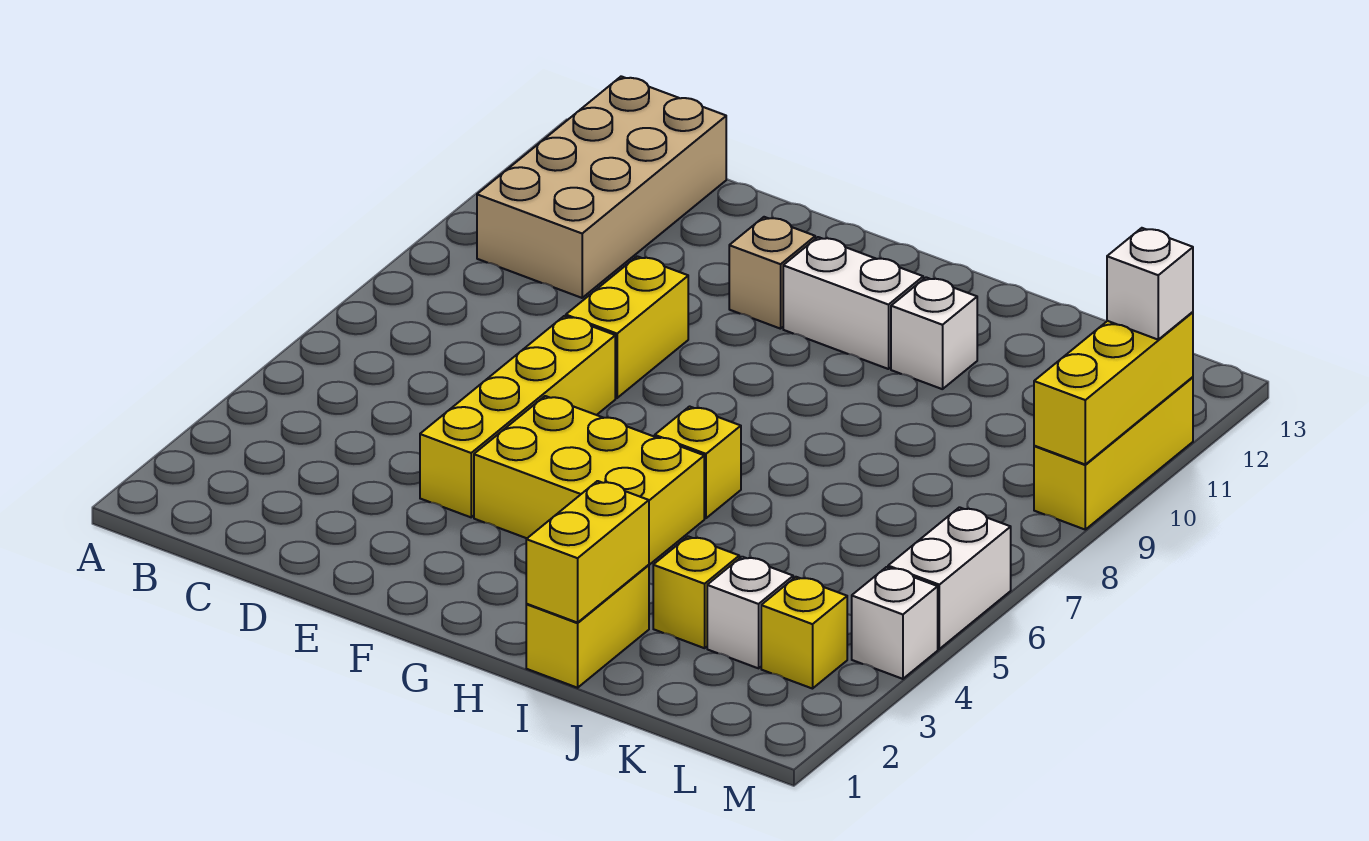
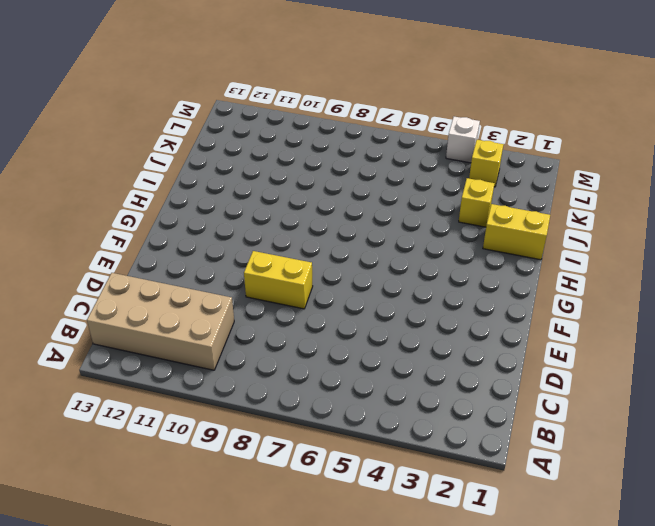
none -> yellow 1x4 brick [420,316,615,517]
none -> yellow 2x3 brick [474,396,704,565]
none -> tan 1x1 brick [729,217,815,329]

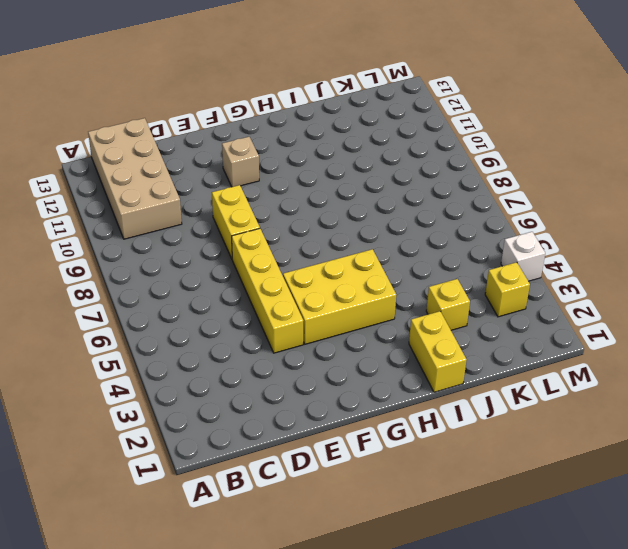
none -> white 1x2 brick [783,237,923,369]
none -> yellow 1x1 brick [655,406,741,518]
none -> white 1x1 brick [891,277,977,389]

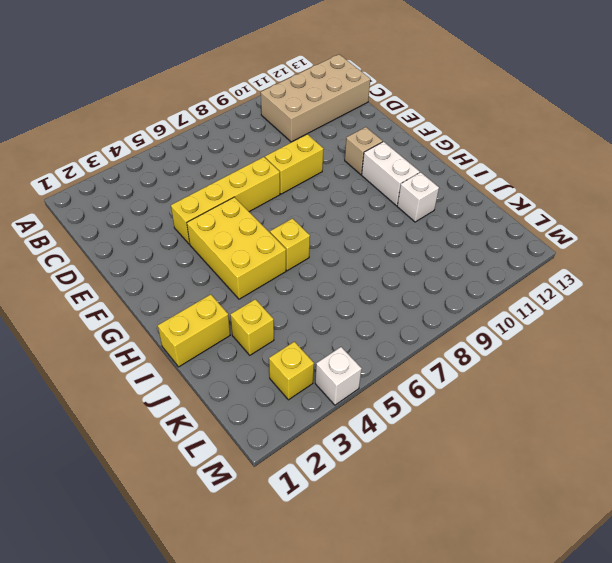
none -> white 1x1 brick [707,557,793,668]
none -> white 1x2 brick [888,507,1011,649]
none -> yellow 1x3 brick [1034,377,1193,529]

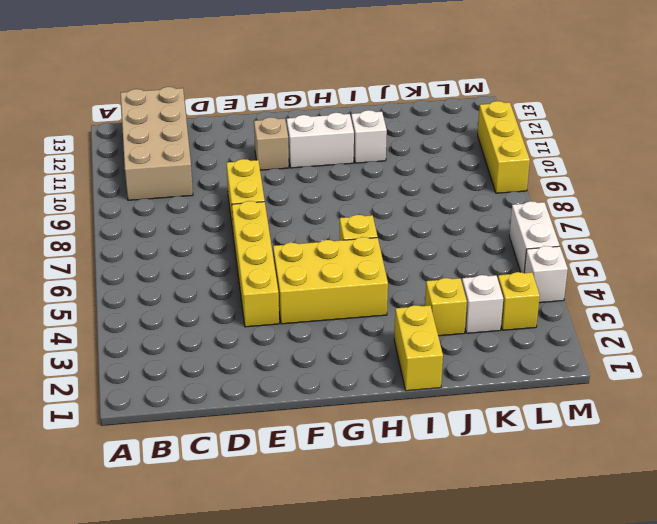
none -> yellow 1x2 brick [526,481,649,623]
none -> yellow 1x3 brick [1034,312,1193,464]
none -> white 1x1 brick [1107,228,1193,340]

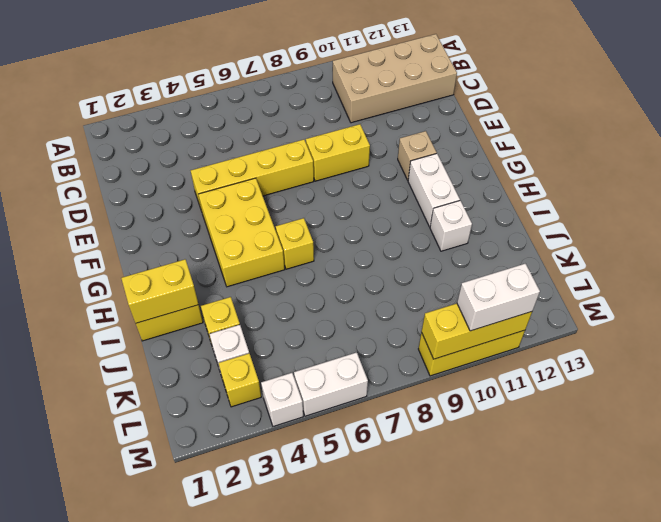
white 1x2 brick [457,264,540,331] -> white 1x1 brick [1107,228,1193,340]

